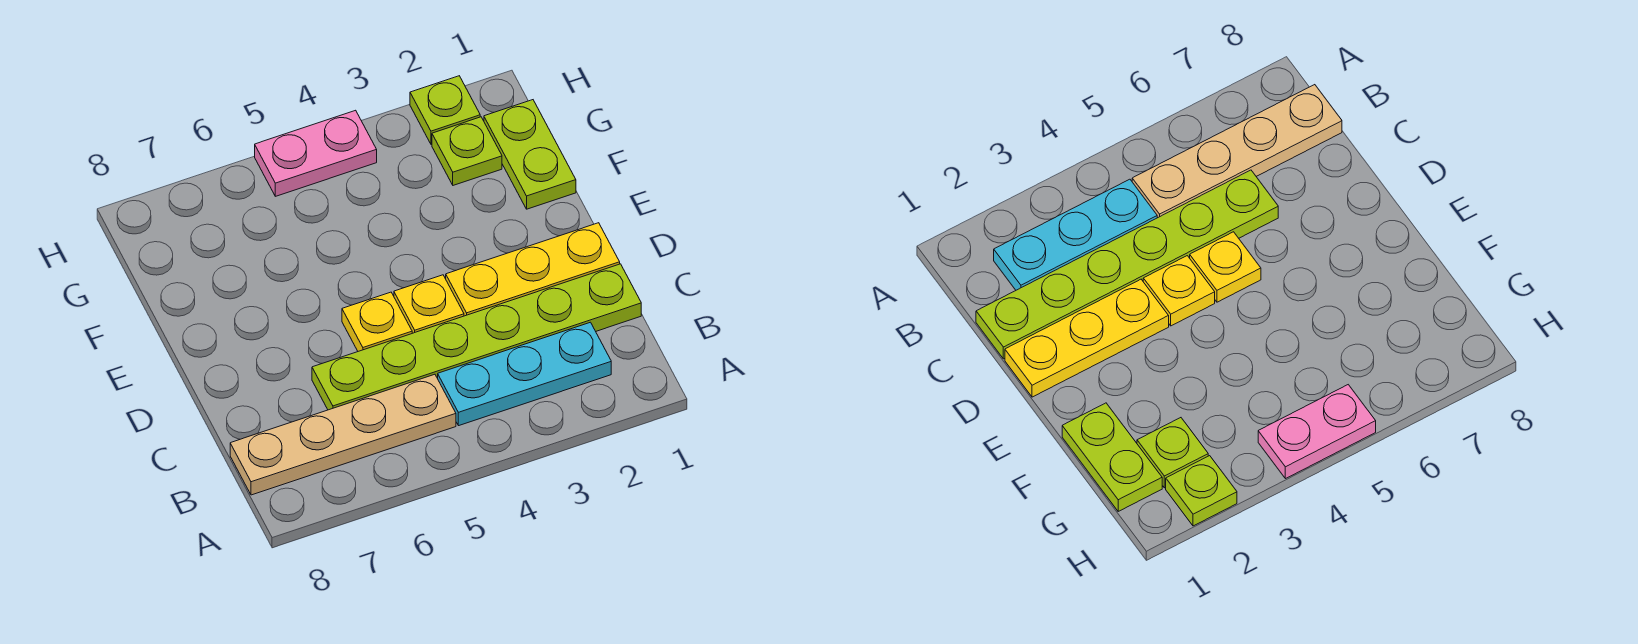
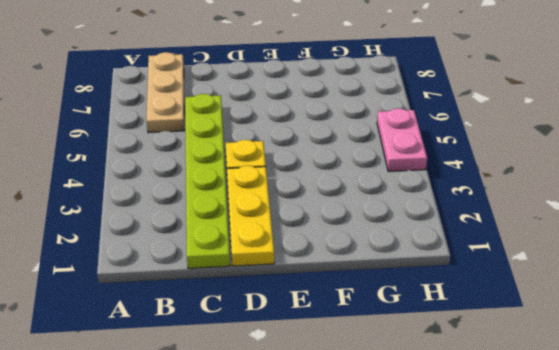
tan 1x3 plate [147,52,184,132] -> tan 1x4 plate [230,374,456,495]
none -> cyan 1x3 plate [438,322,611,426]
none -> yellow 1x1 plate [342,292,412,351]

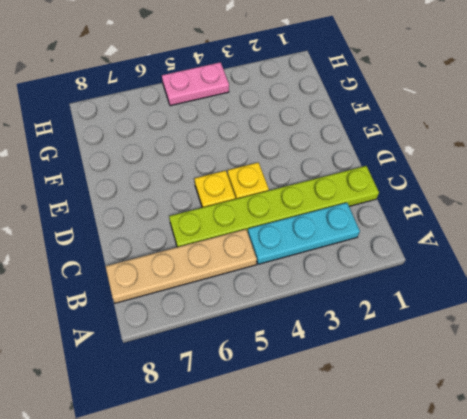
none -> yellow 1x3 plate [446,223,620,316]
none -> lime 1x2 plate [484,100,576,209]

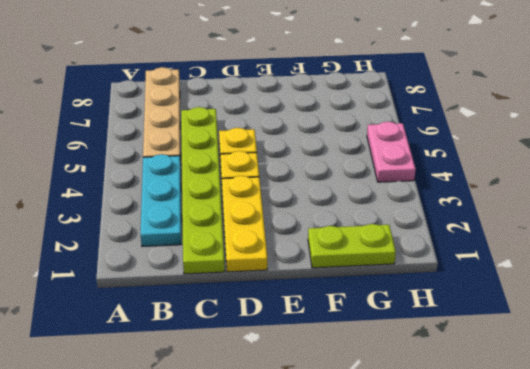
none -> lime 1x1 plate [432,117,502,185]
none -> lime 1x1 plate [410,76,480,144]

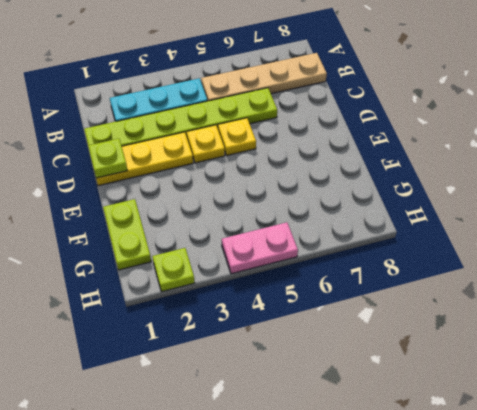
lime 1x1 plate [88,139,127,178] -> lime 1x1 plate moved to [432,117,502,185]

